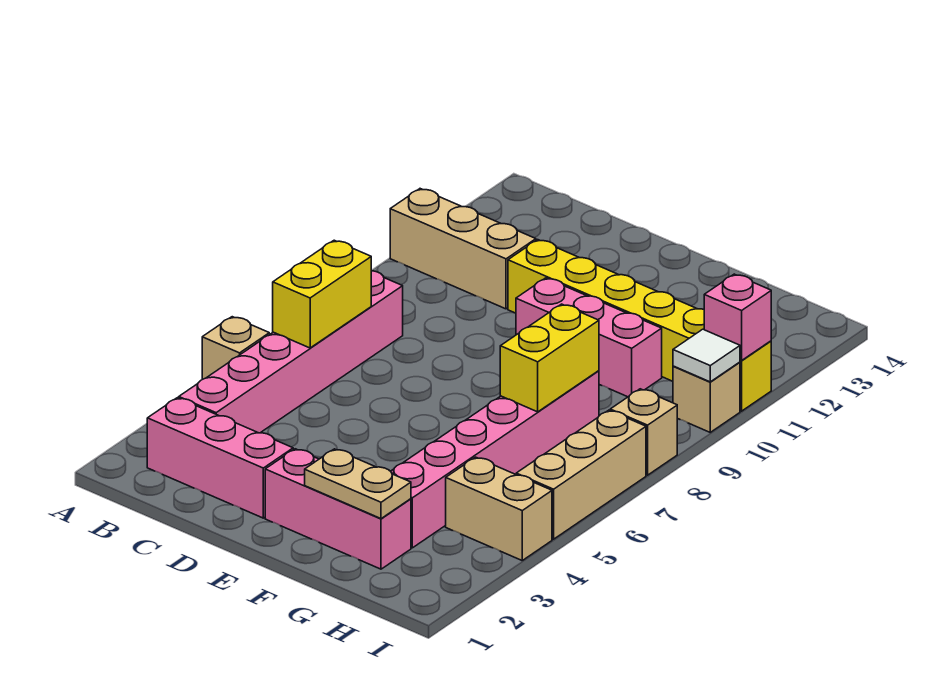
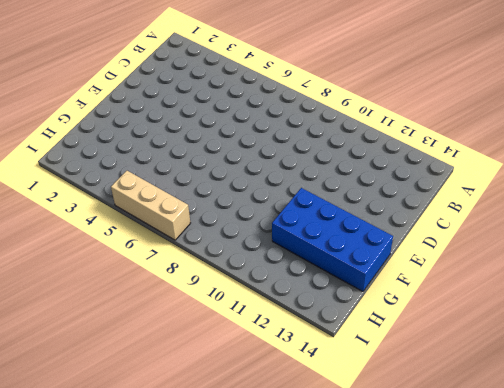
blue 2x4 brick [272,188,393,292] -> yellow 1x6 brick [508,240,771,411]
none -> tan 1x1 brick [202,317,269,379]
none -> tan 1x3 brick [390,189,536,309]
none -> pink 1x3 brick [147,398,293,518]

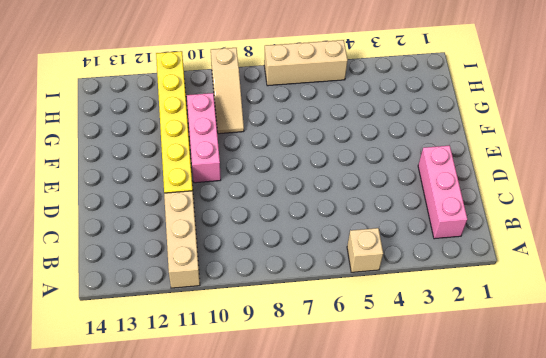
tan 1x3 slope [211,48,244,134] -> none
none -> pink 1x6 brick [179,271,403,433]
none -> pink 1x3 brick [265,449,411,569]
none -> pink 1x6 brick [391,371,599,548]

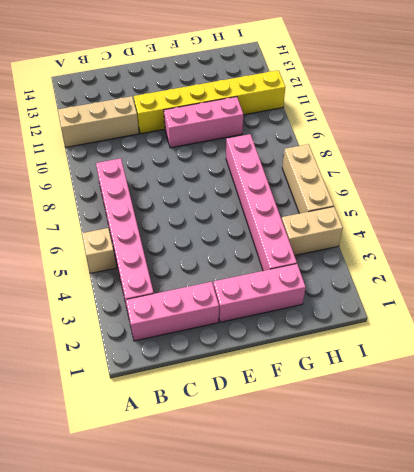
none -> tan 1x1 brick [610,389,677,475]
none -> tan 1x1 brick [673,362,740,432]
none -> yellow 1x2 brick [273,240,372,348]

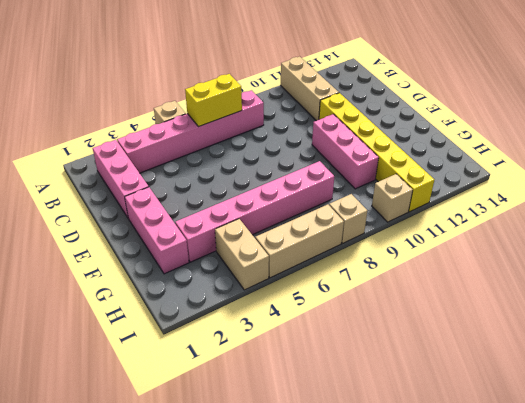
none -> tan 1x2 plate [305,449,411,519]
none -> yellow 1x2 brick [500,304,599,412]
none -> white 1x1 tile [673,329,740,382]

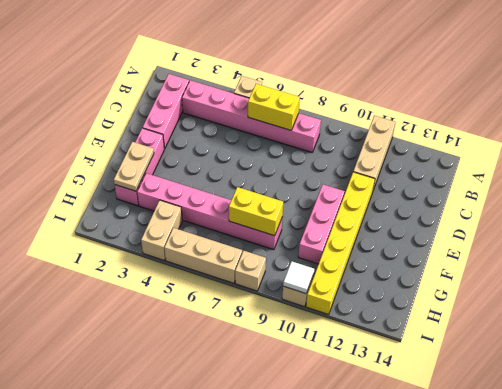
none -> pink 1x1 brick [704,274,771,361]

